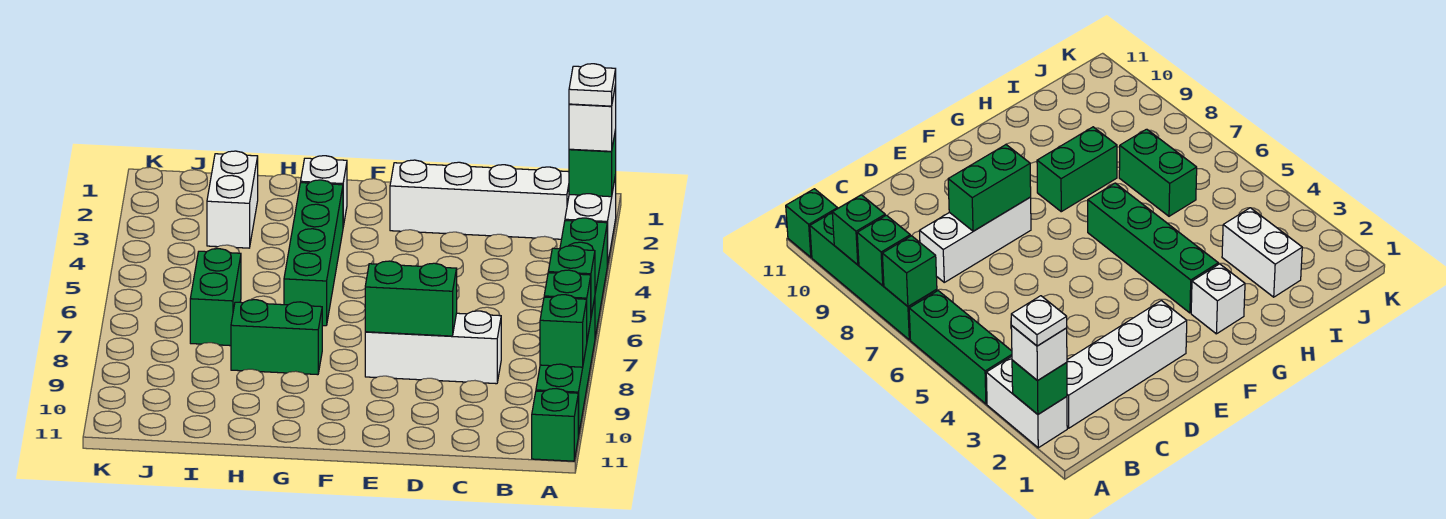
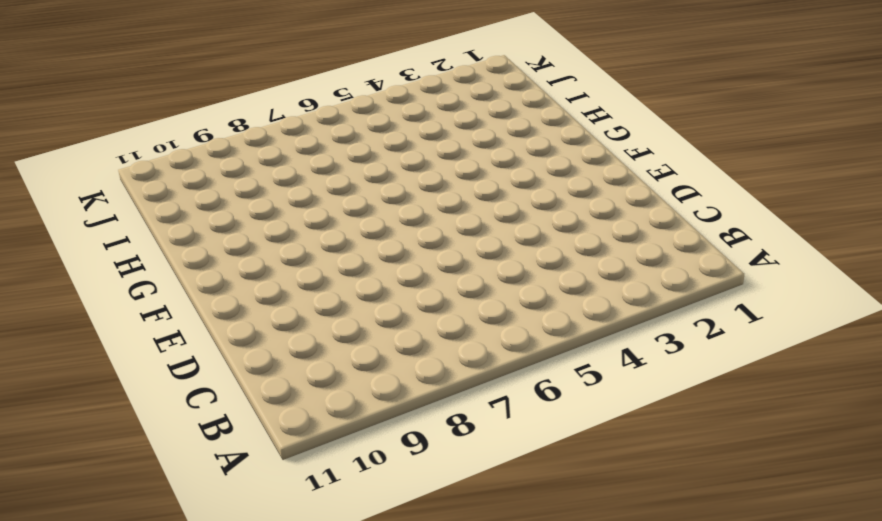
none -> white 1x2 brick [565,175,616,266]
none -> green 1x3 brick [560,218,607,337]
none -> green 1x4 brick [536,298,595,437]

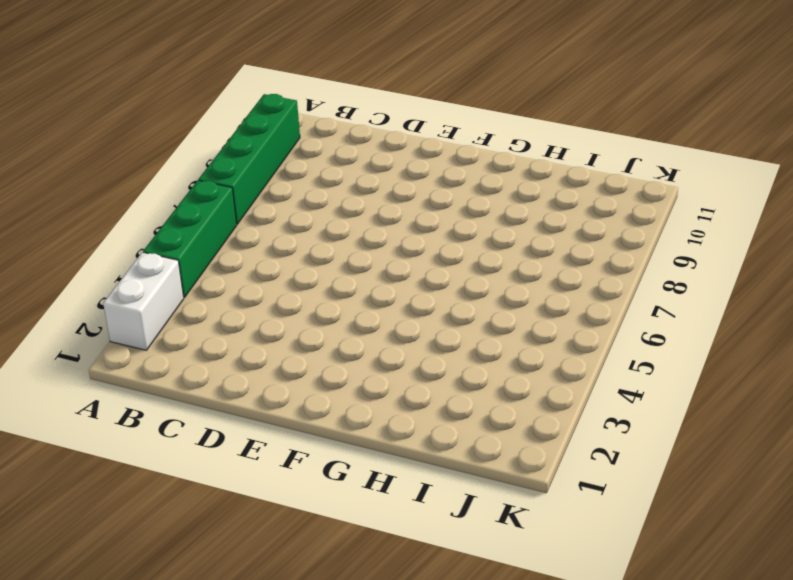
none -> green 1x1 brick [532,389,578,461]
none -> white 1x4 brick [390,160,569,239]
none -> white 1x3 brick [365,311,501,384]

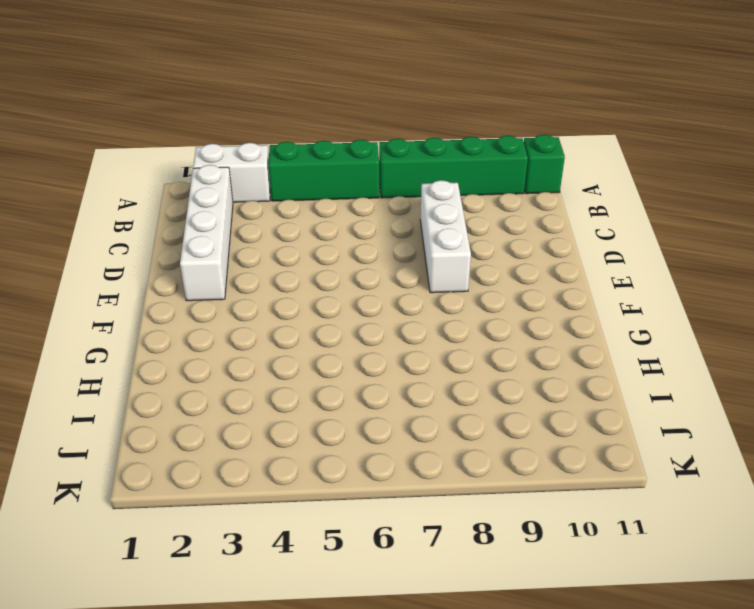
none -> white 1x1 brick [301,156,347,226]
none -> green 1x4 brick [284,180,343,326]
none -> green 1x2 brick [231,300,322,375]

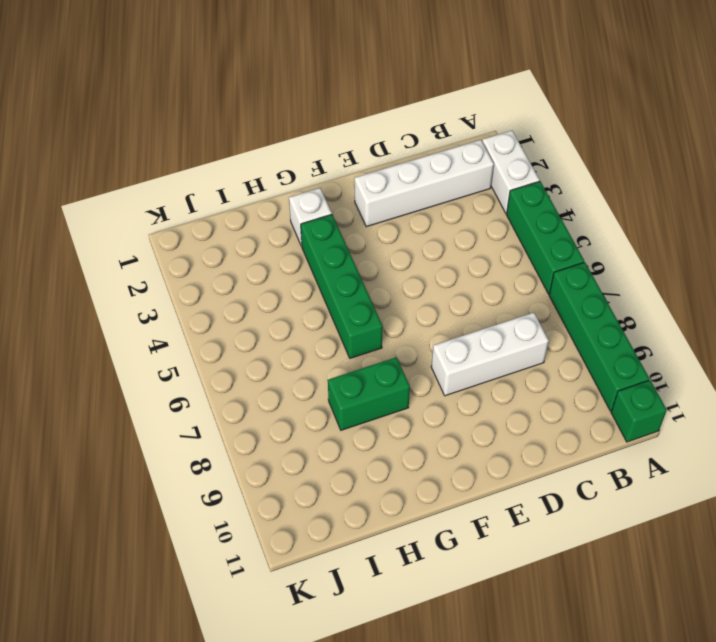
none -> white 1x2 brick [207,151,258,248]
none -> green 1x2 brick [190,249,241,346]
none -> green 1x1 brick [569,130,616,197]

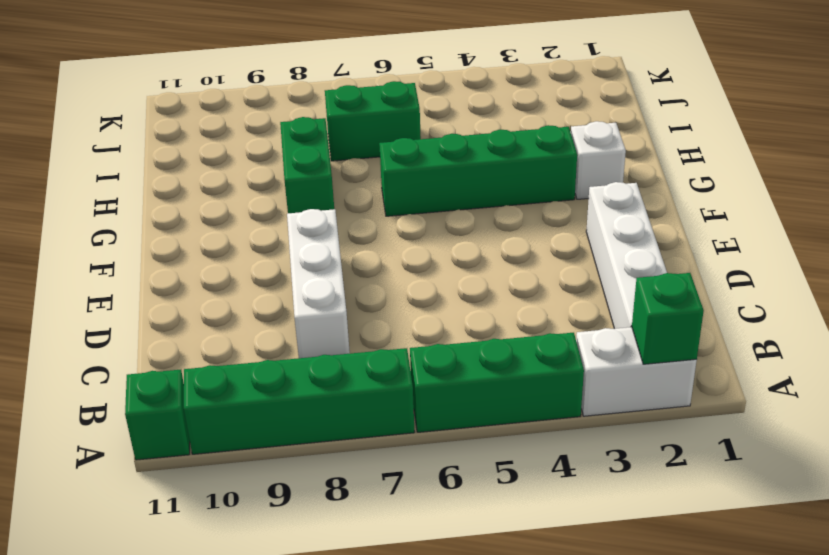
none -> white 1x2 brick [207,151,258,248]
none -> green 1x1 brick [548,246,595,316]
none -> green 1x1 brick [544,270,591,339]

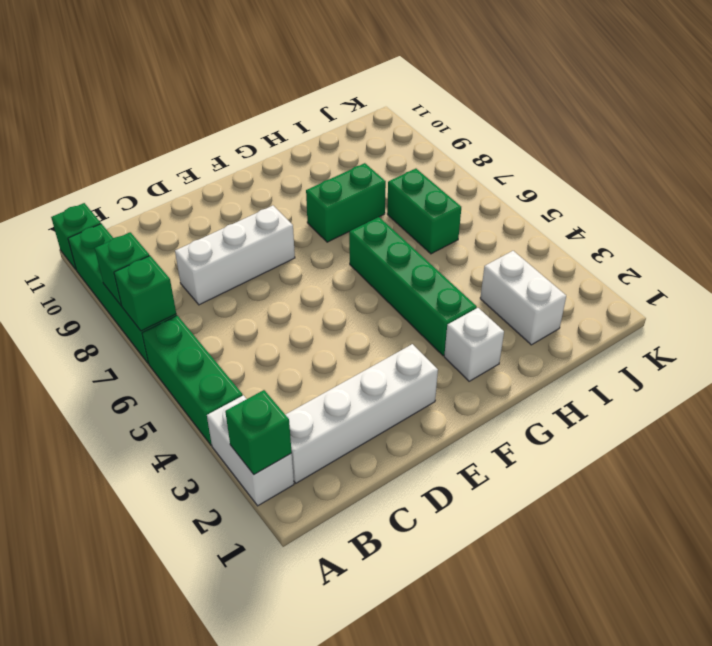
none -> green 1x1 brick [540,295,587,367]
none -> green 1x2 brick [365,261,457,336]
none -> white 1x1 brick [569,85,616,151]

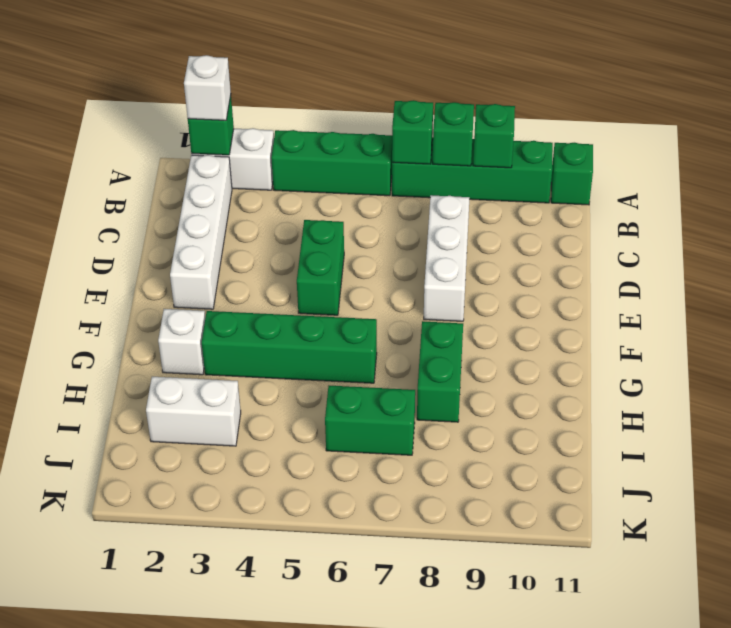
green 1x2 brick [297,220,344,315] -> green 1x2 brick moved to [365,261,457,336]
none -> white 1x1 plate [569,64,616,106]

